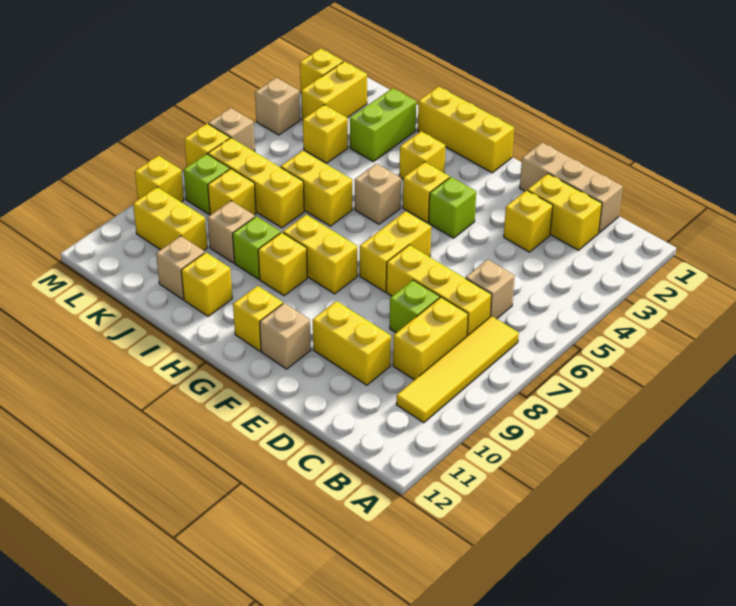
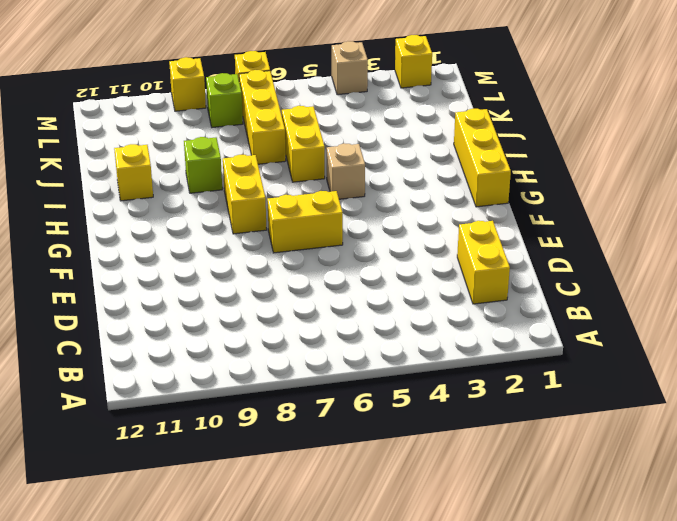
none -> yellow 1x4 tile [396,316,519,423]
none -> tan 1x3 brick [520,143,623,233]
none -> tan 1x1 brick [466,259,515,319]
none -> yellow 1x3 brick [386,245,492,336]

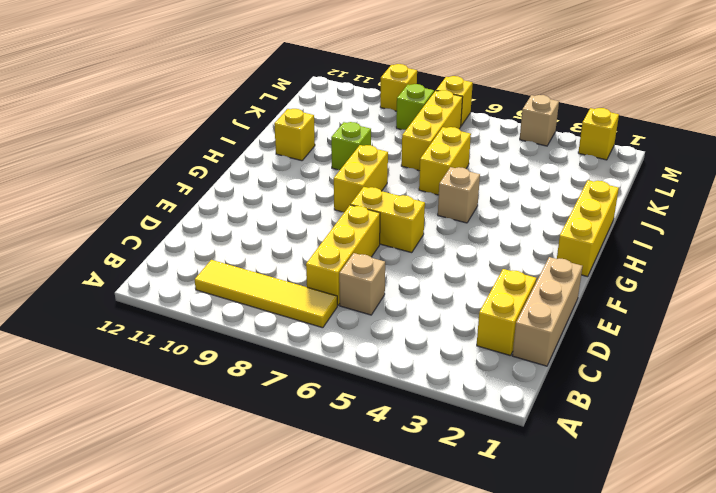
none -> yellow 1x2 brick [393,297,468,380]
none -> yellow 1x1 brick [504,190,553,252]
none -> lime 1x1 brick [390,280,440,333]
none -> yellow 1x2 brick [313,301,391,385]

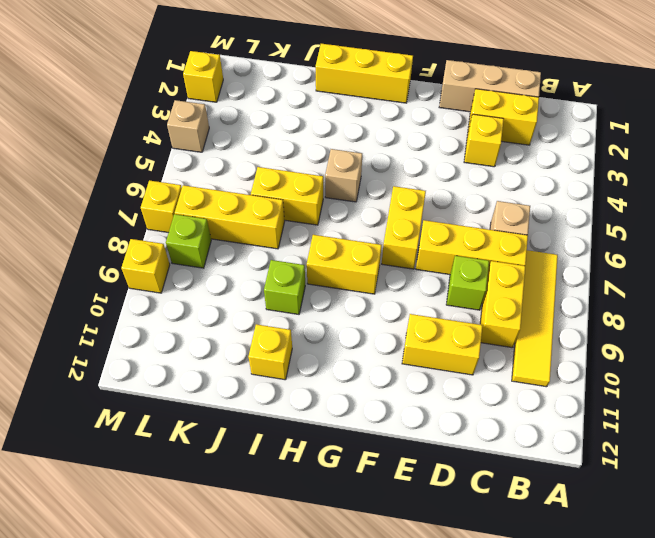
none -> lime 1x1 brick [429,177,476,238]
none -> tan 1x1 brick [260,303,311,369]
none -> yellow 1x1 brick [403,162,450,222]
none -> yellow 1x1 brick [233,286,283,351]

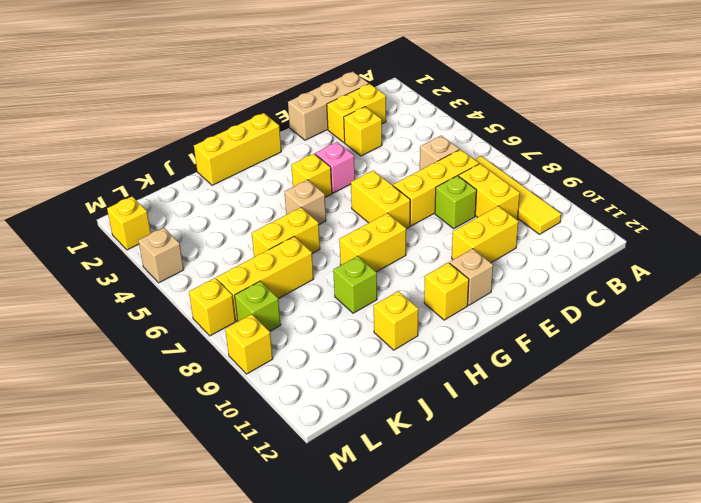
pink 1x1 brick [315,142,355,193] -> lime 1x1 brick [429,177,476,238]
none -> yellow 1x1 brick [399,131,445,179]
none -> yellow 1x1 brick [258,232,307,296]
none -> lime 1x2 brick [350,88,416,161]
none -> tan 1x1 brick [207,201,255,263]

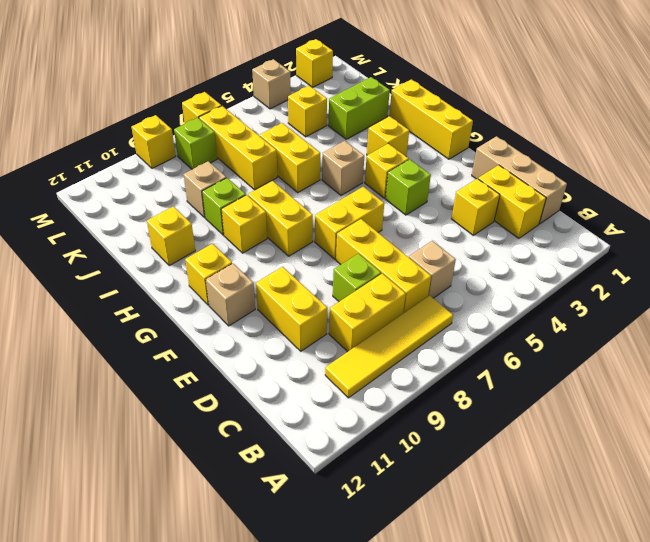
none -> tan 1x1 brick [156,236,205,299]
none -> yellow 1x1 brick [208,169,256,215]
none -> yellow 1x2 brick [133,187,207,251]
none -> yellow 1x2 brick [301,61,367,120]

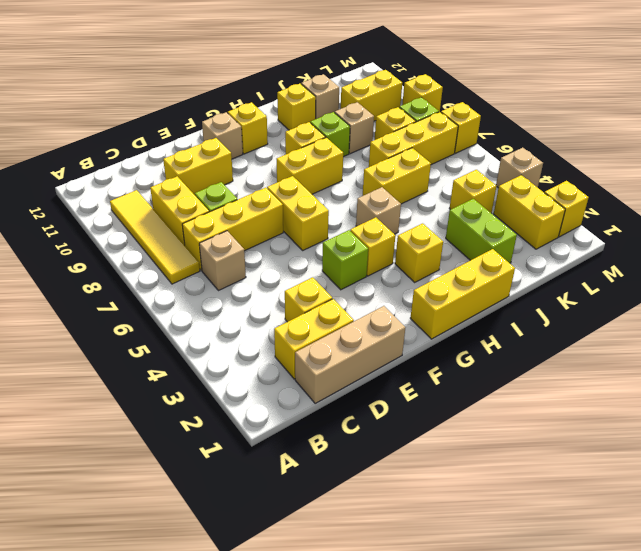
none -> tan 1x1 brick [208,108,255,152]

